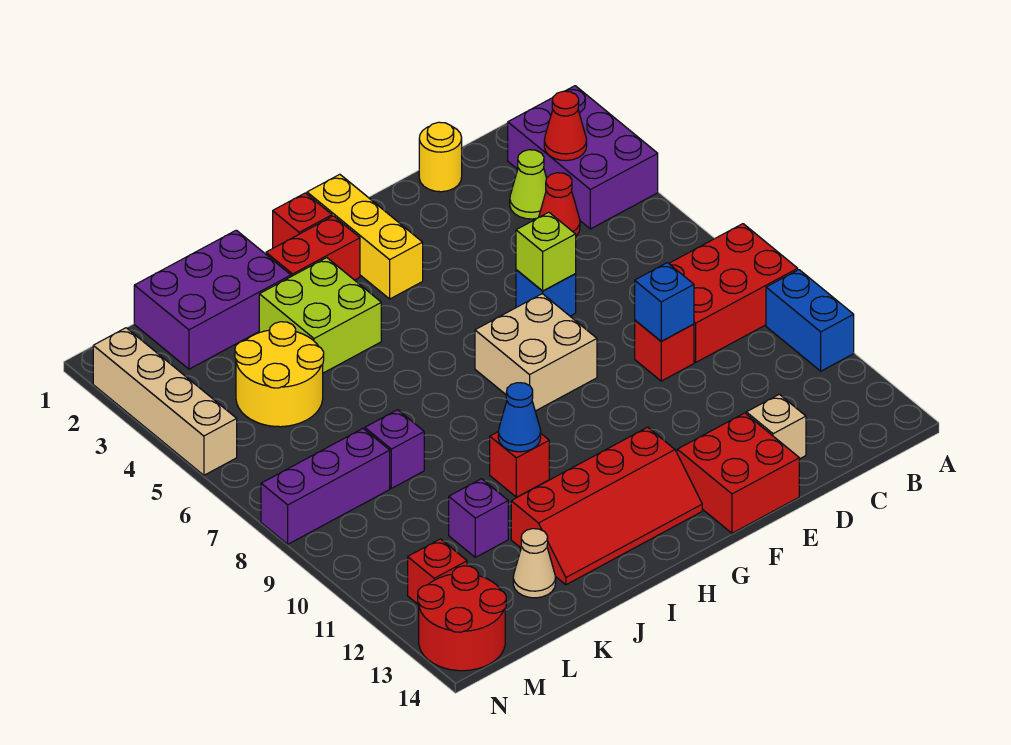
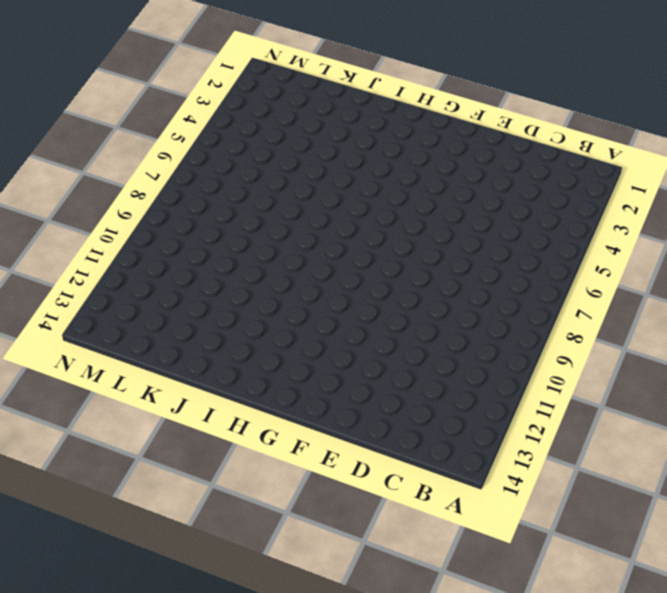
none -> purple 2x3 brick [508,86,658,229]
none -> red 2x3 brick [669,224,798,362]
none -> blue 1x2 brick [766,270,854,371]
none -> lime 1x1 cone [510,150,546,219]

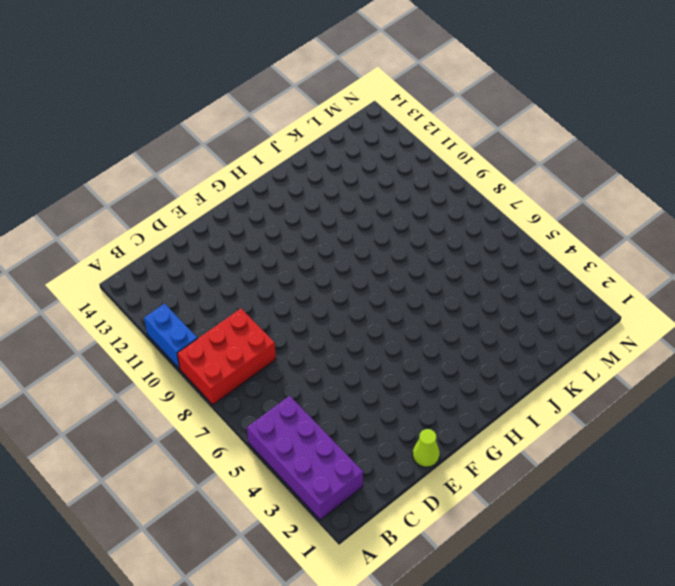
purple 2x4 brick [247,396,363,520] -> purple 2x3 brick [508,86,658,229]
lime 1x1 cone [413,429,440,467] -> lime 1x1 cone moved to [510,150,546,219]
none -> red 1x1 cone [539,173,580,236]
none -> yellow 1x1 round brick [419,122,462,192]
none -> red 1x1 brick [635,320,694,381]
none -> tan 1x1 brick [746,394,806,459]

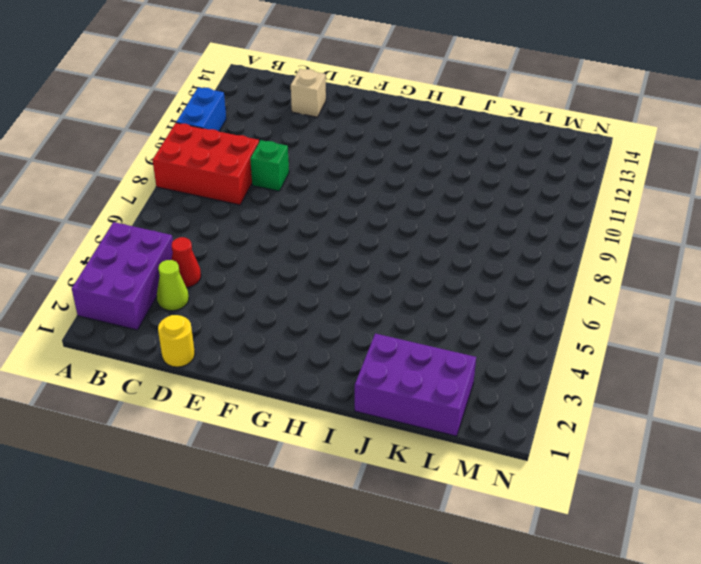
green 1x1 brick [250,140,289,191] -> red 1x1 brick [635,320,694,381]
none -> blue 1x1 brick [516,270,576,316]
none -> red 2x2 brick [677,413,799,533]
none -> tan 2x2 brick [475,294,597,411]
none -> yellow 1x3 brick [307,174,423,299]

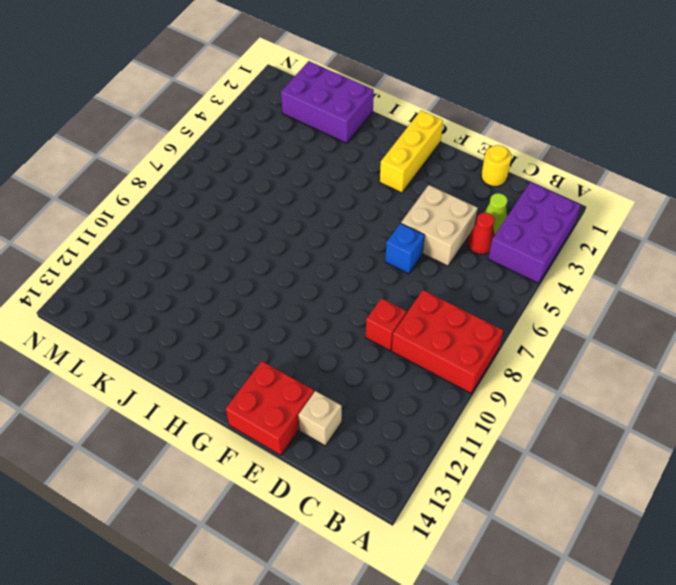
tan 2x2 brick [401,185,478,266] -> tan 2x2 brick moved to [475,294,597,411]
none -> blue 1x2 brick [766,270,854,371]
none -> red 2x4 slope [511,427,702,585]
none -> red 1x1 brick [273,193,332,248]
none -> red 1x2 brick [266,216,360,280]

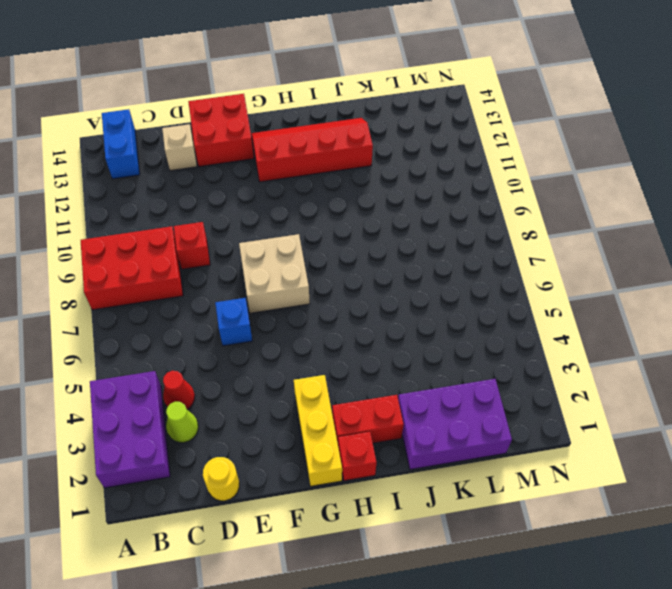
blue 1x2 brick [102,109,140,179] -> blue 1x2 brick moved to [766,270,854,371]
none -> lime 2x2 brick [259,258,381,373]
none -> red 1x1 brick [490,432,549,497]
none -> yellow 2x2 round brick [235,322,324,427]
none -> purple 1x1 brick [365,410,424,488]

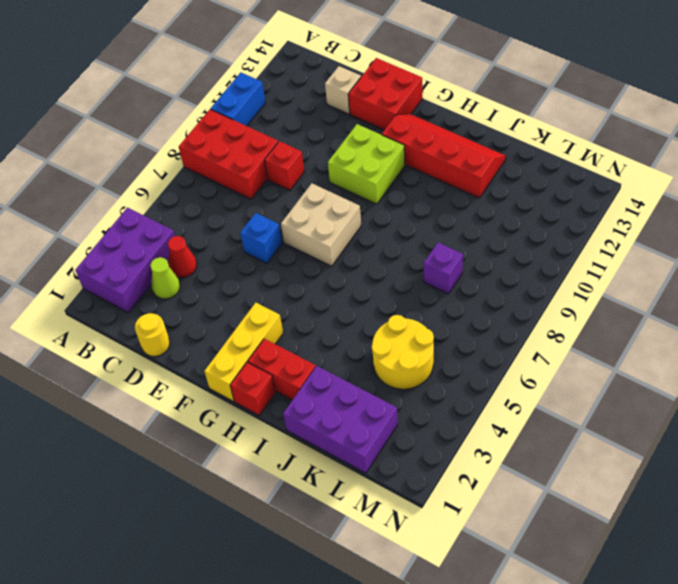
lime 2x2 brick [328,124,405,204] -> lime 2x2 brick moved to [259,258,381,373]
none -> red 1x1 brick [490,432,549,497]
none -> purple 1x1 brick [449,479,508,557]
none -> tan 1x1 cone [513,529,556,598]
none -> purple 1x3 brick [261,429,390,544]

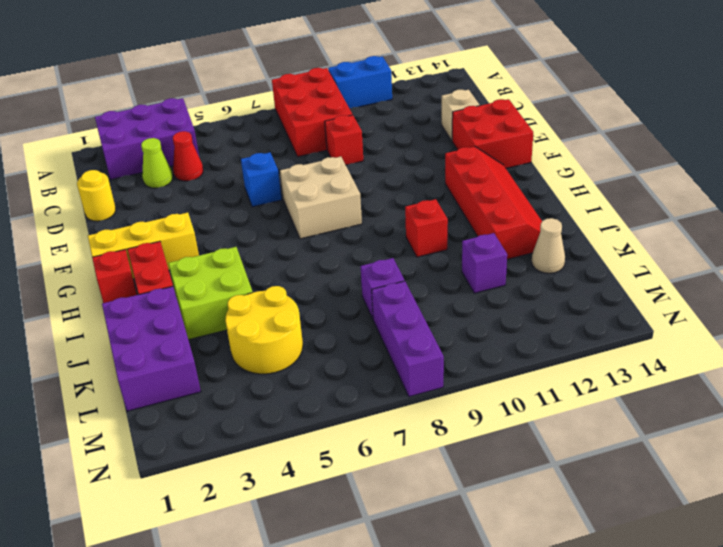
none -> red 1x1 brick [408,539,467,605]
none -> red 2x2 round brick [418,566,506,671]
none -> tan 1x4 brick [93,328,237,475]
none -> red 1x1 cone [544,91,587,161]

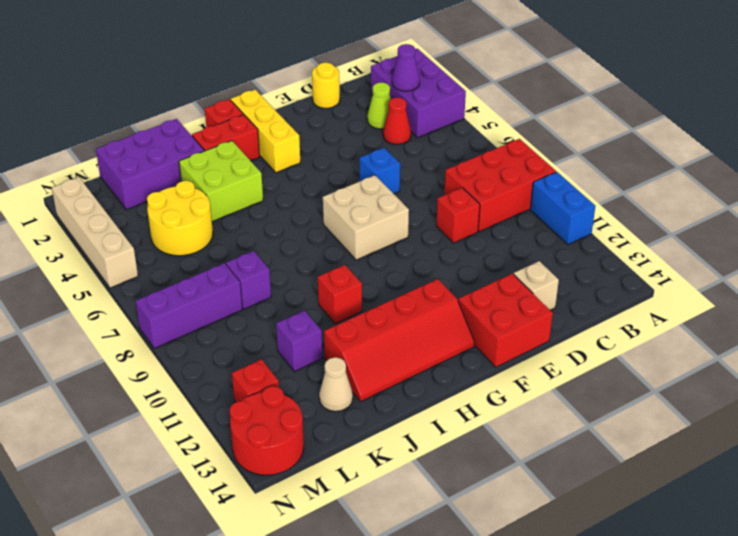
purple 1x1 cone [392,44,420,91] -> red 1x1 cone [544,91,587,161]
none -> blue 1x1 brick [635,263,694,341]
none -> lime 1x1 brick [516,212,576,291]
none -> blue 1x1 cone [498,383,541,452]

